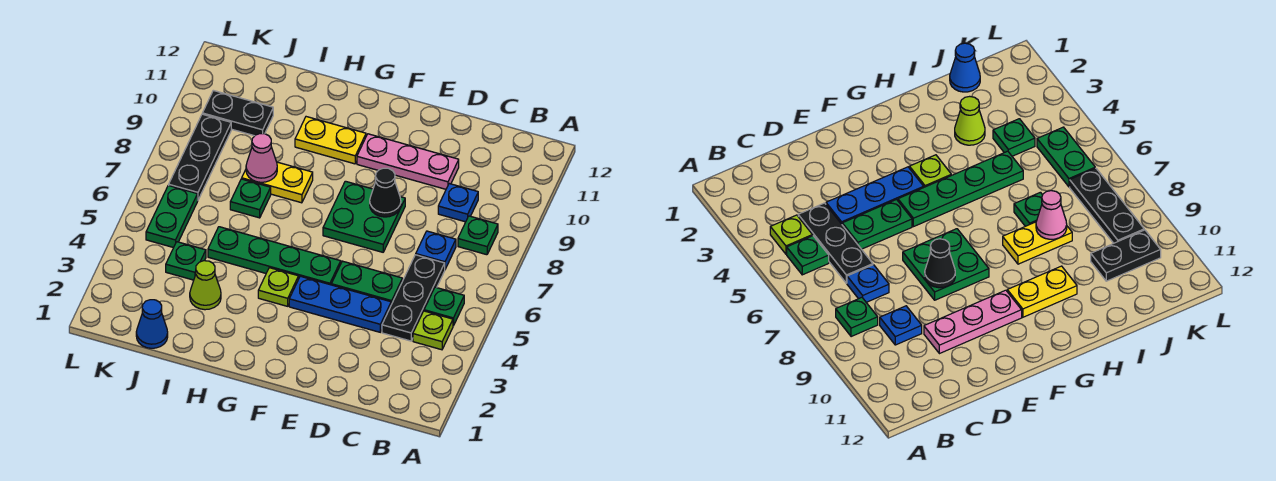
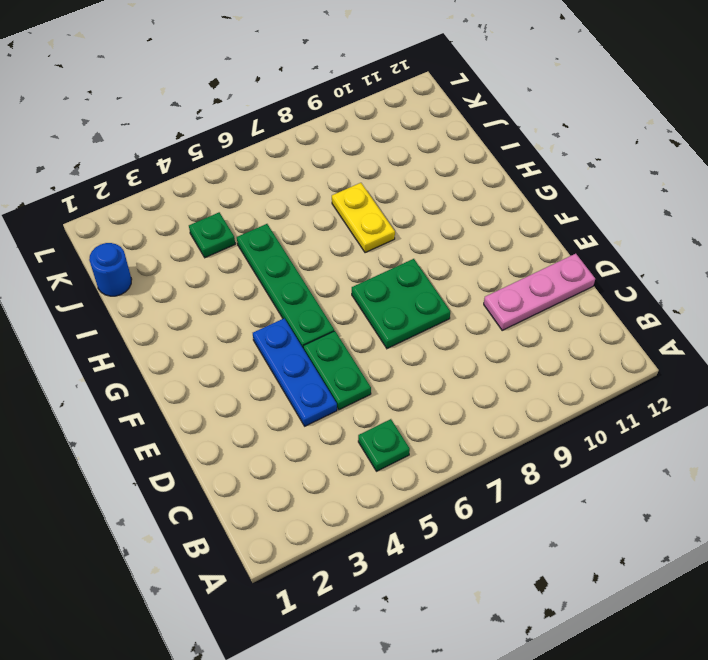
pink 1x3 plate [484,254,595,330] -> pink 1x3 plate turned to [357,134,459,189]
blue 1x1 round brick [89,243,132,296] -> blue 1x1 cone [136,300,168,348]
none -> lime 1x1 plate [413,311,453,350]
none -> green 1x1 plate [458,216,498,255]
none -> black 1x3 plate [382,255,445,341]

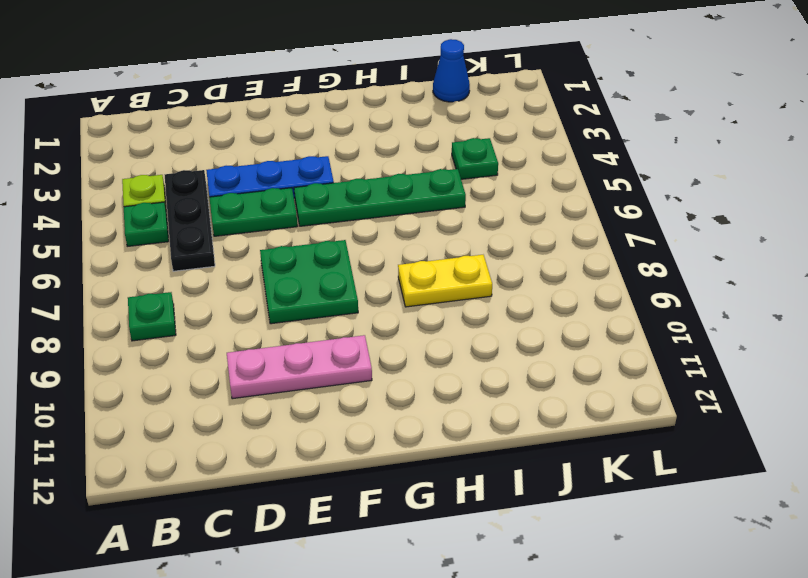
none -> blue 1x1 plate [416,231,456,269]
none -> blue 1x1 plate [438,184,478,222]
none -> lime 1x1 plate [258,268,299,306]

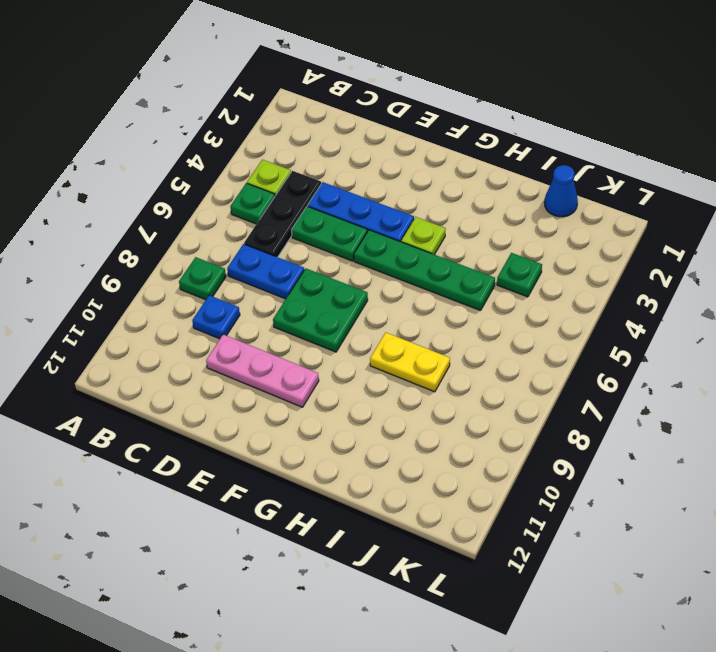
blue 1x2 plate [227,244,304,299] -> blue 1x1 plate [416,231,456,269]
none -> yellow 1x2 plate [295,117,366,164]
none -> lime 1x1 cone [190,261,221,310]
none -> green 1x1 plate [230,179,271,218]

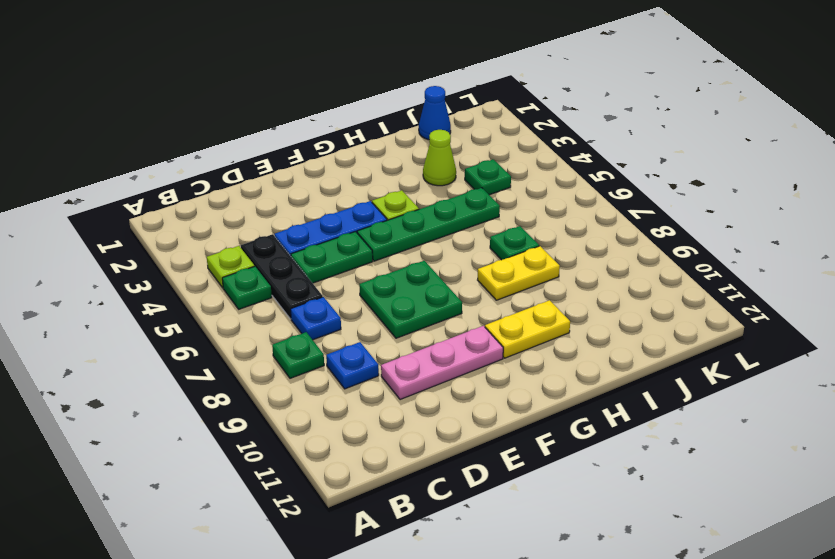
none -> black 1x2 plate [202,90,273,136]
none -> green 1x2 plate [146,185,198,248]
none -> black 1x3 plate [169,114,231,200]

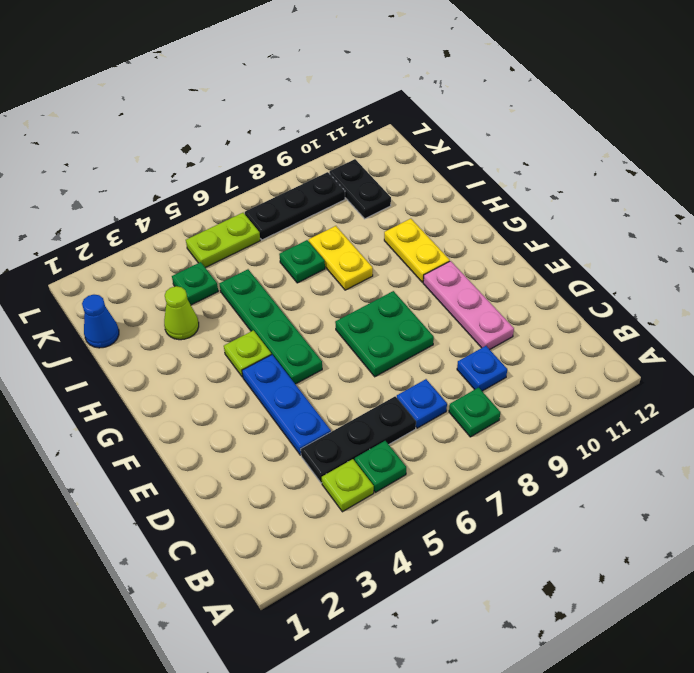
lime 1x2 plate [186,213,260,268] -> green 1x2 plate [146,185,198,248]
none -> green 1x2 plate [331,261,402,304]
none -> black 1x1 cone [370,168,401,217]
none -> pink 1x1 cone [246,134,277,182]

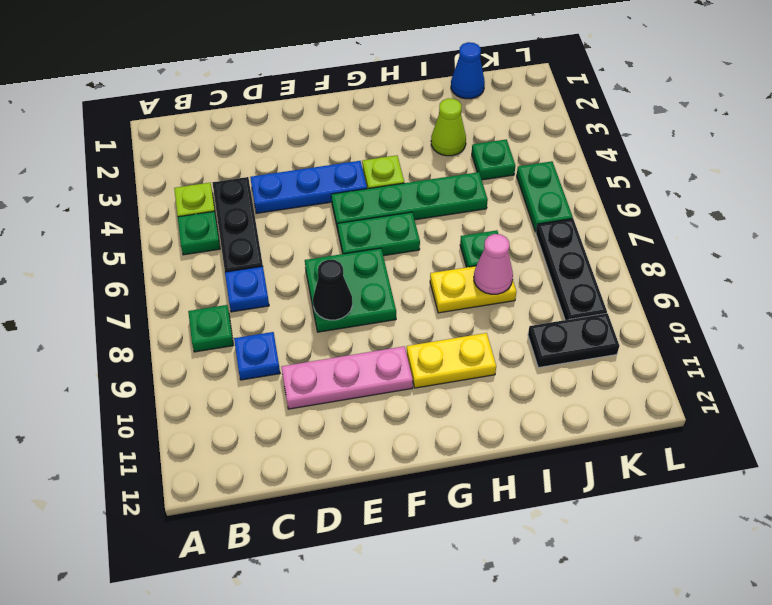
green 1x2 plate [338,212,420,256] -> green 1x2 plate moved to [331,261,402,304]

